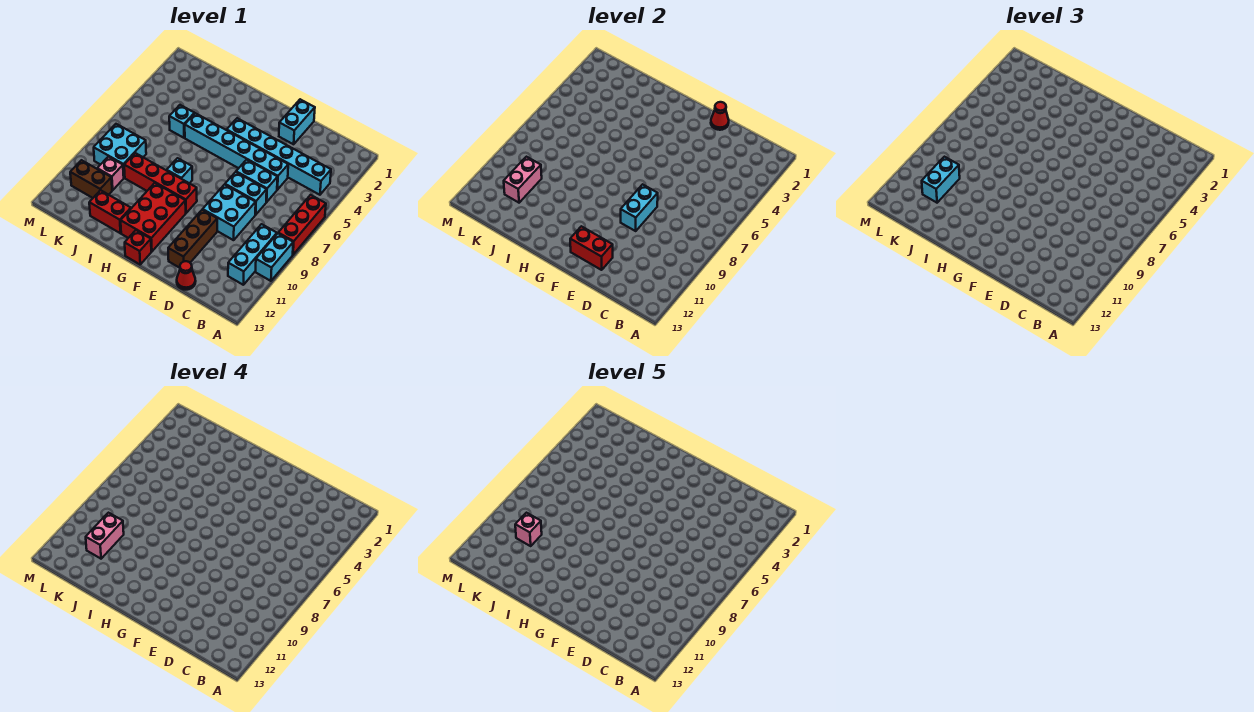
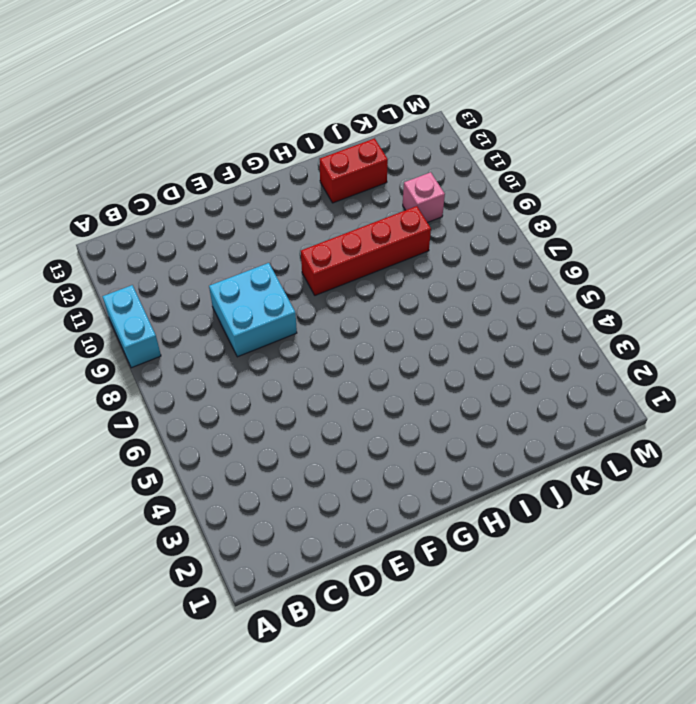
none -> red 1x3 brick [278,195,326,255]
none -> cyan 1x6 brick [227,118,331,195]
none -> cyan 1x3 brick [228,224,277,285]

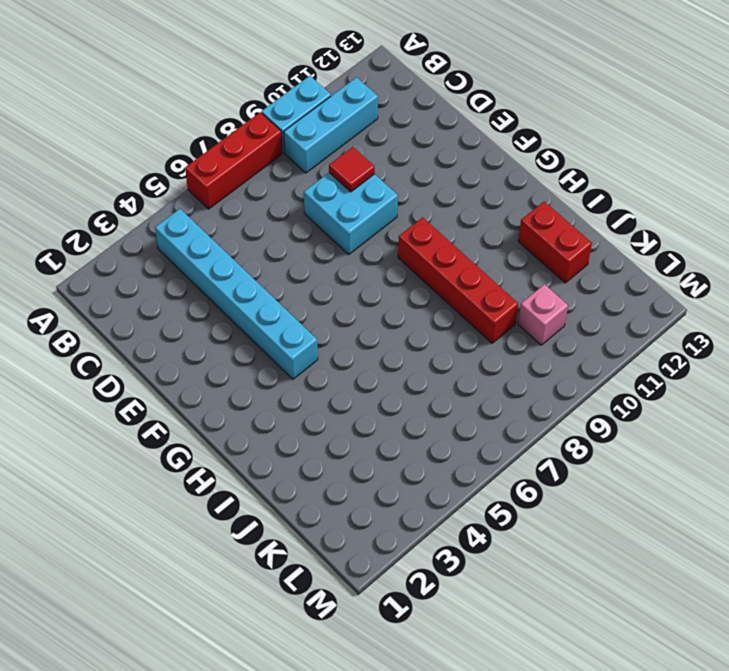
red 1x1 tile [329,147,375,192] -> none
none -> cyan 1x6 brick [185,113,288,190]
none -> cyan 1x2 brick [236,160,278,202]
none -> cyan 1x2 brick [225,172,267,215]

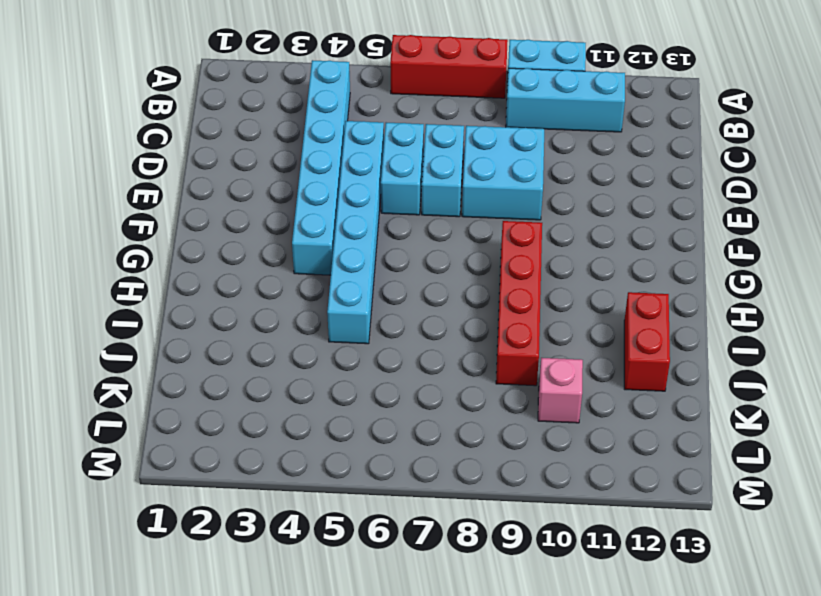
none -> red 1x1 cone [177,261,196,290]
none -> cyan 1x2 brick [279,99,315,144]
none -> brown 1x3 brick [168,210,217,268]

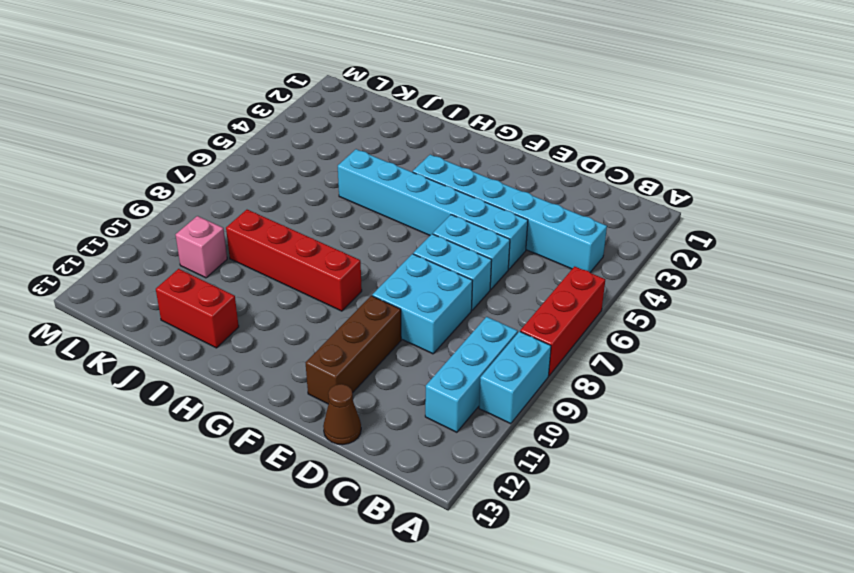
brown 1x1 cone [323,384,361,445] -> red 1x1 cone [177,261,196,290]
none -> cyan 1x2 brick [279,99,315,144]
none -> red 2x3 brick [121,183,186,252]
none -> red 1x1 brick [125,230,151,264]

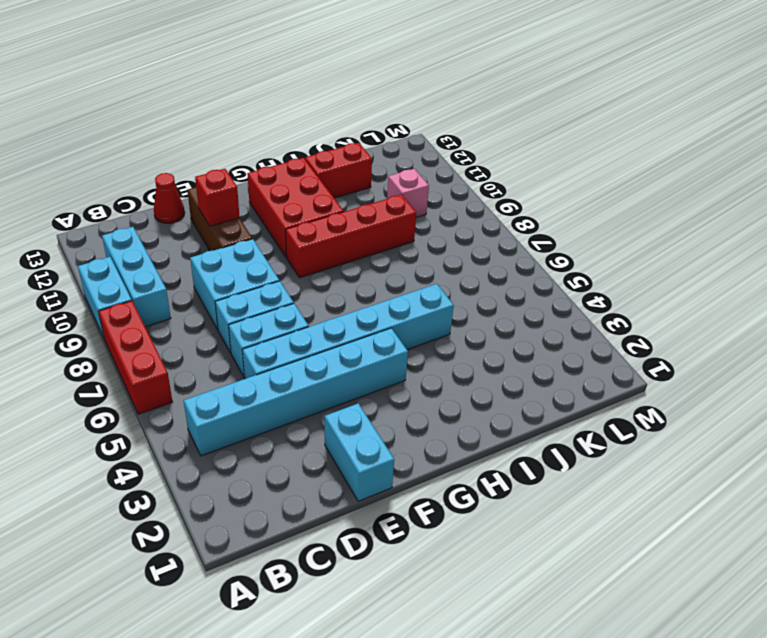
red 1x1 brick [195,169,240,226] -> red 1x1 brick moved to [125,230,151,264]
none -> cyan 1x1 brick [167,158,192,183]
none -> cyan 1x1 brick [169,105,194,138]
none -> cyan 2x2 brick [94,124,146,178]

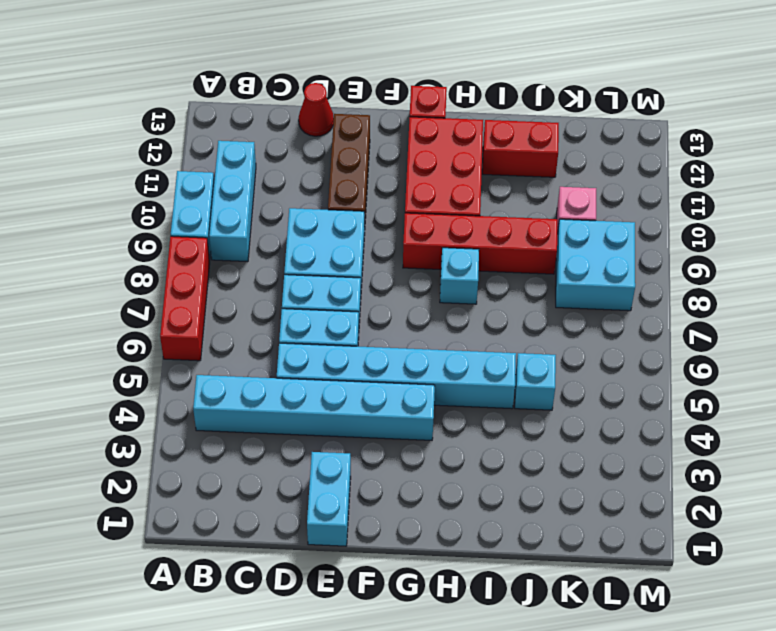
none -> brown 1x2 brick [70,160,112,198]
none -> red 1x1 cone [711,102,729,130]
none -> cyan 1x2 brick [621,184,658,231]

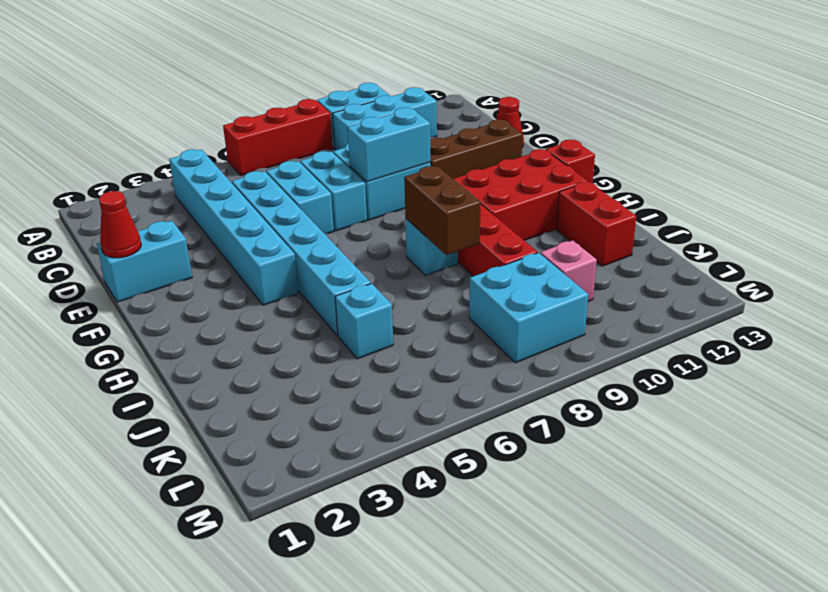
brown 1x2 brick [404,166,481,255] -> brown 1x2 brick moved to [70,160,112,198]
none -> red 1x2 brick [570,226,613,270]
none -> pink 1x2 brick [504,157,542,203]
none -> cyan 1x2 brick [922,157,960,203]

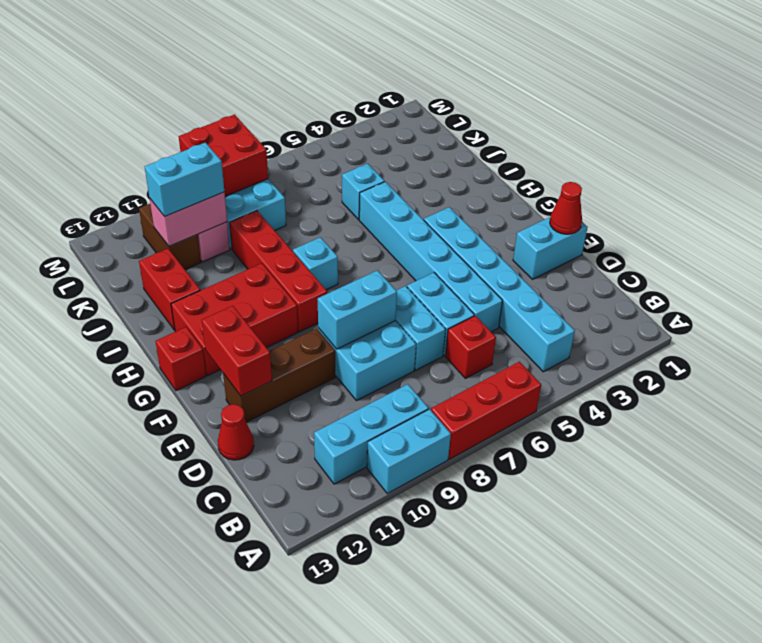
red 1x1 brick [445,316,496,378] -> none
red 2x2 brick [179,115,268,196] -> none
none -> pink 1x2 brick [86,513,124,559]
none -> pink 1x1 brick [515,513,542,546]

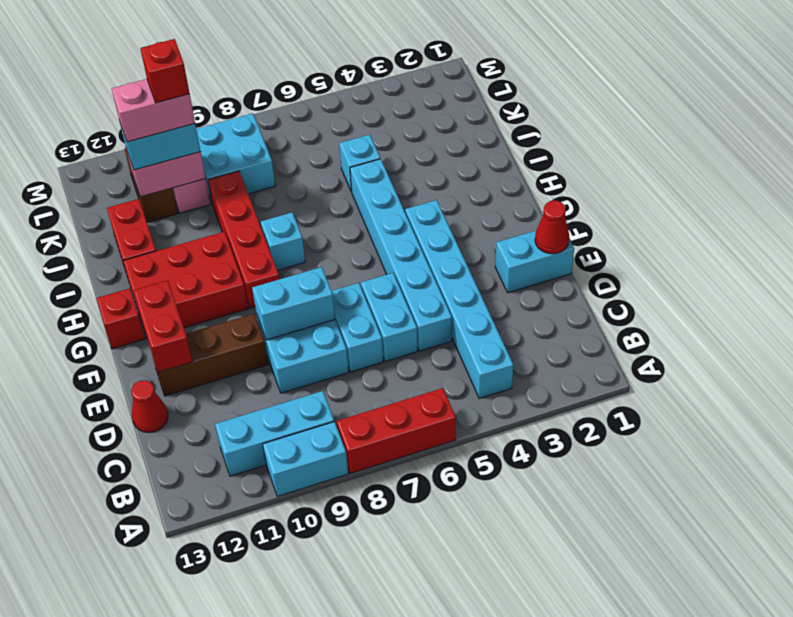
red 1x1 brick [140,39,190,103] -> pink 1x1 brick [515,513,542,546]

